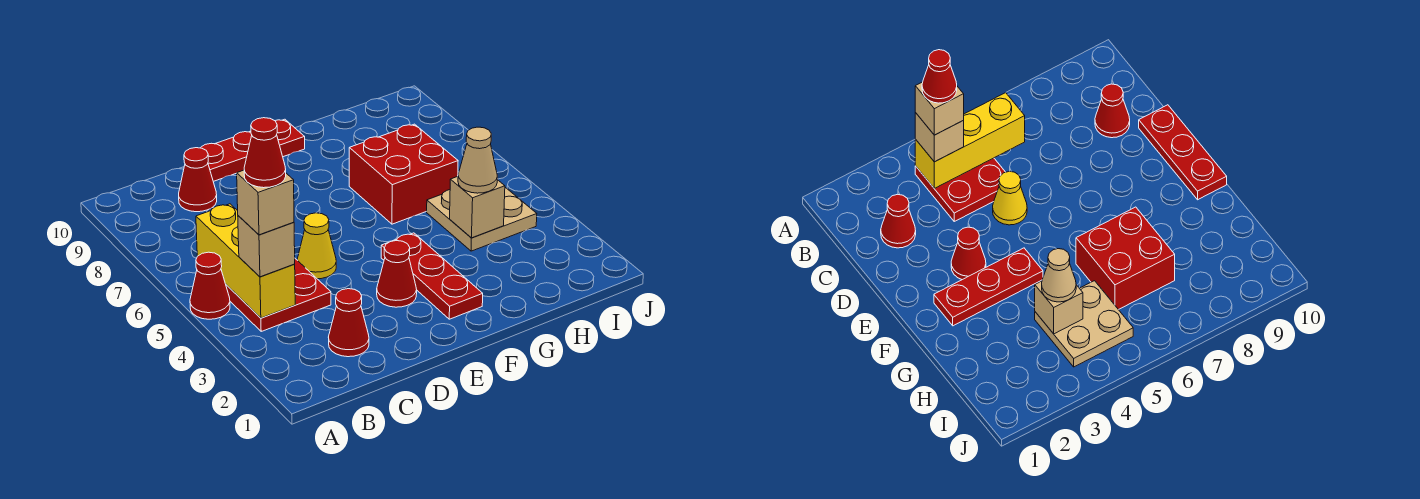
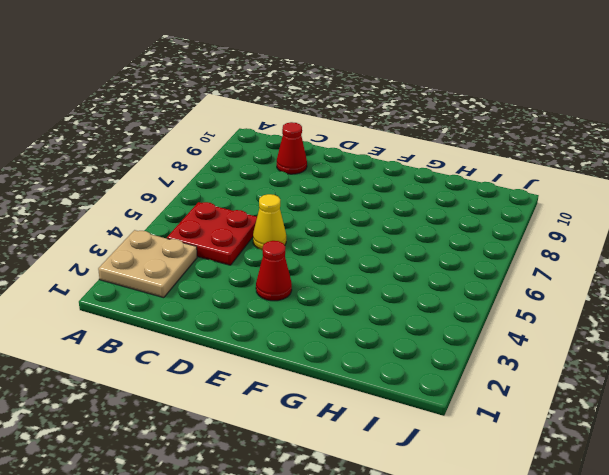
tan 2x2 plate [98,230,197,298] -> tan 2x2 plate moved to [427,187,537,251]
none -> red 1x1 cone [190,252,230,319]
none -> red 1x1 cone [329,289,369,357]
none -> red 1x3 plate [201,119,305,181]

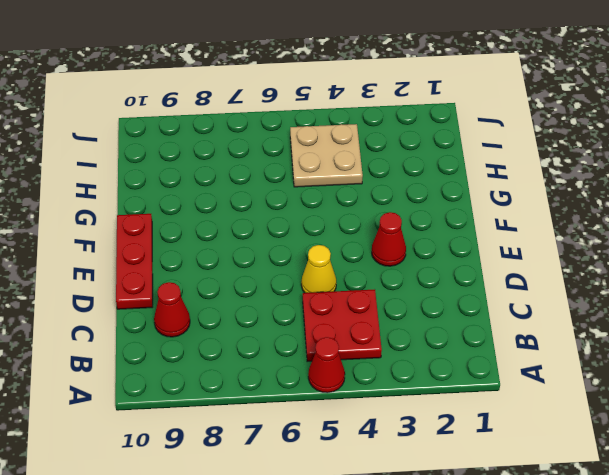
none -> red 1x1 cone [329,289,369,357]
none -> red 1x3 plate [381,233,483,319]
none -> red 2x2 brick [349,124,458,224]

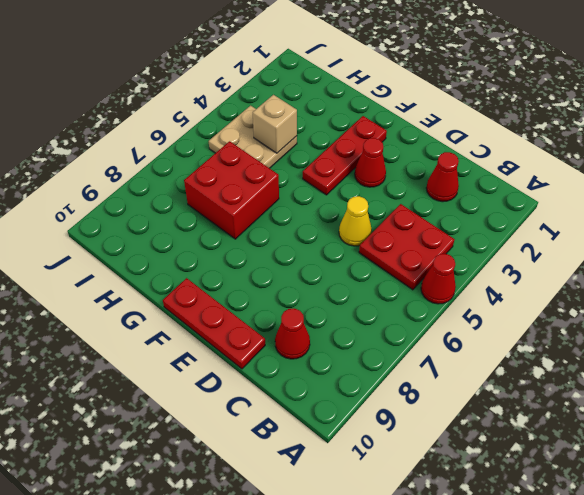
none -> yellow 1x3 brick [196,204,295,318]
none -> tan 1x1 brick [238,216,295,277]
none -> tan 1x1 cone [458,127,497,193]

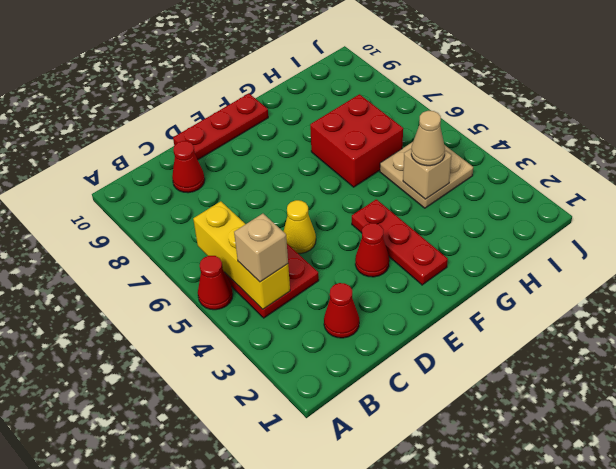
none -> tan 1x1 brick [237,170,294,235]
none -> red 1x1 cone [244,118,286,188]

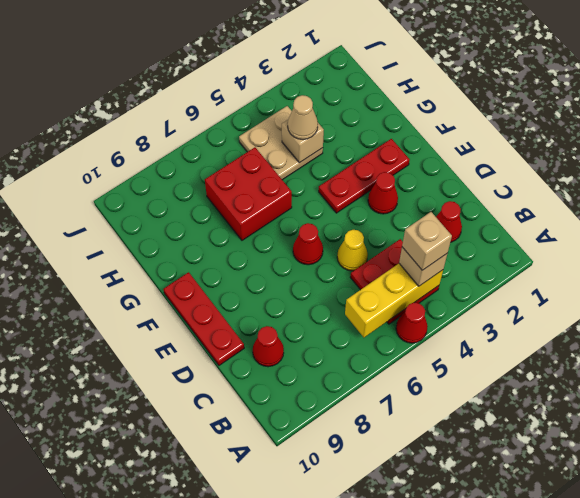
red 1x1 cone [293,223,323,265] -> red 1x1 cone moved to [244,118,286,188]

